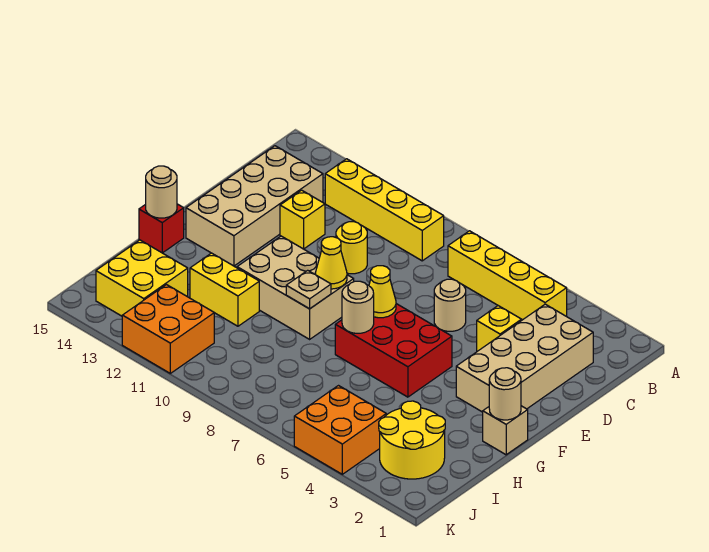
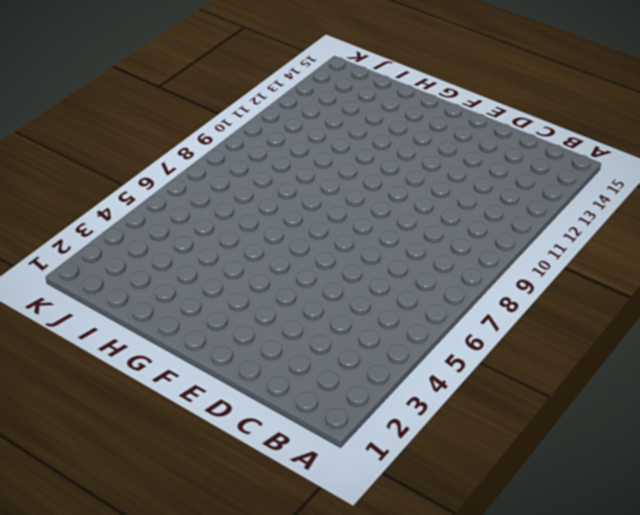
none -> yellow 1x4 brick [448,231,567,320]
none -> yellow 1x4 brick [325,159,444,261]
none -> tan 2x4 brick [456,304,593,412]

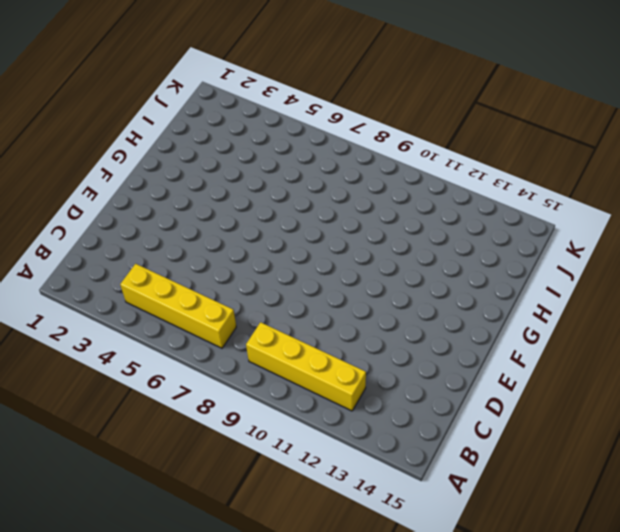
none -> tan 2x4 brick [456,304,593,412]
none -> tan 2x4 brick [186,146,323,266]
none -> yellow 1x1 brick [477,306,522,351]

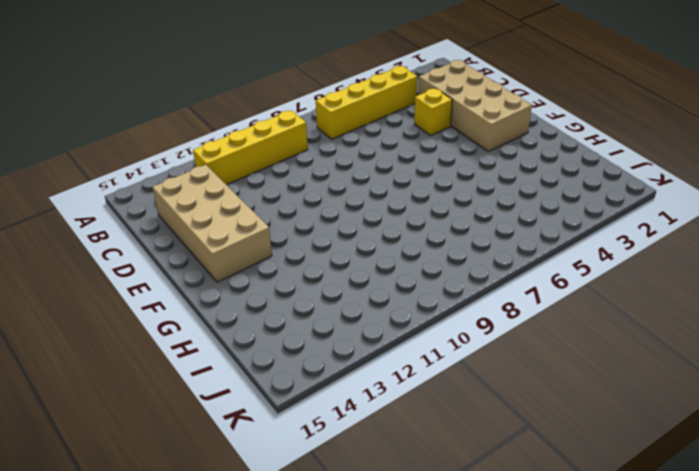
none -> tan 1x1 round brick [434,279,466,331]
none -> yellow 1x1 round brick [336,222,367,274]
none -> yellow 1x1 brick [280,190,325,249]

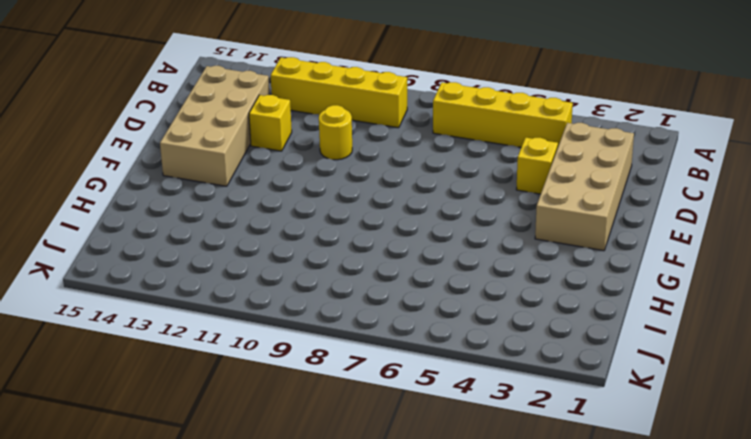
none -> tan 1x1 round brick [434,279,466,331]
none -> red 2x3 brick [335,304,452,397]
none -> tan 2x3 brick [237,236,354,339]

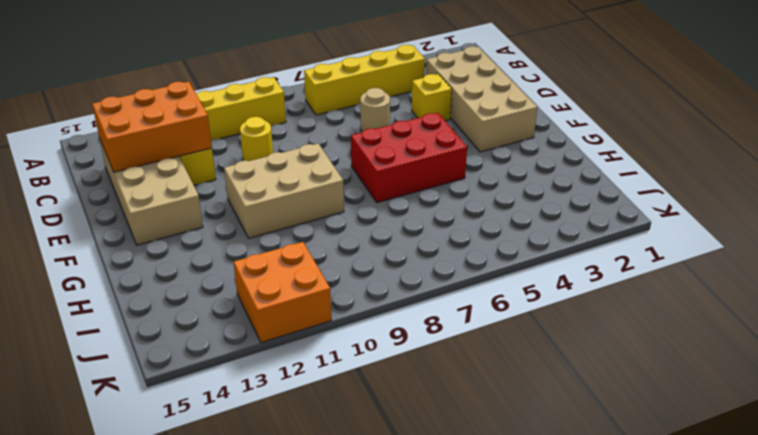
orange 2x3 brick [92,82,212,172] -> none
none -> tan 1x1 brick [483,406,528,455]
none -> red 1x1 brick [139,204,184,253]
none -> yellow 1x2 brick [190,253,259,326]

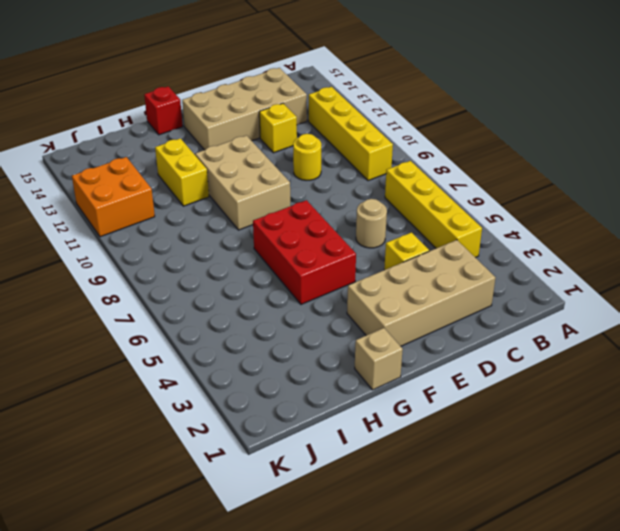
none -> yellow 2x2 round brick [379,401,445,479]
none -> yellow 2x2 brick [96,240,188,316]
none -> orange 2x2 brick [294,386,386,474]

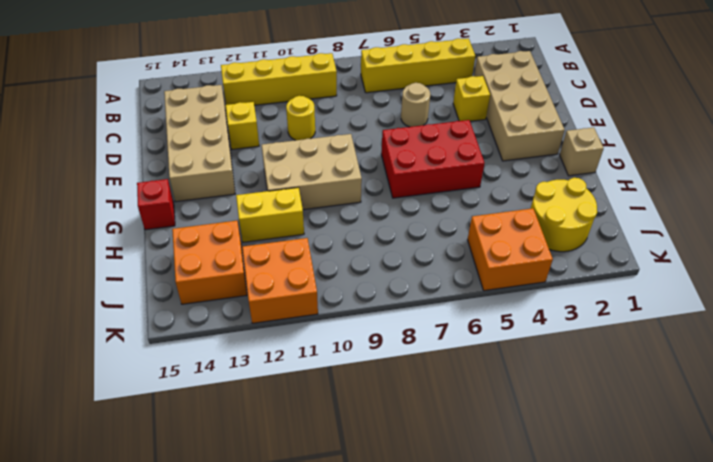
orange 2x2 brick [172,221,247,304] -> yellow 2x2 brick [96,240,188,316]
none -> yellow 1x1 cone [369,266,396,318]
none -> yellow 1x1 cone [315,237,347,289]
none -> tan 1x1 round brick [489,368,521,420]

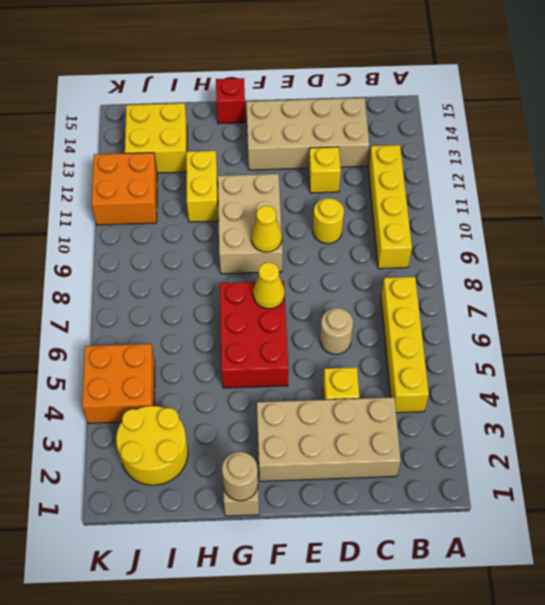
none -> tan 1x1 round brick [342,281,374,333]
none -> tan 1x1 plate [286,270,331,309]
none -> tan 1x1 round brick [146,166,177,218]

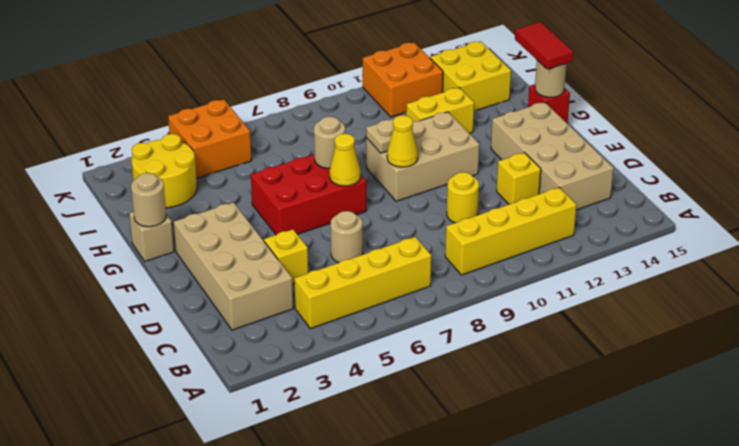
red 1x2 tile [515,22,573,69] -> none

